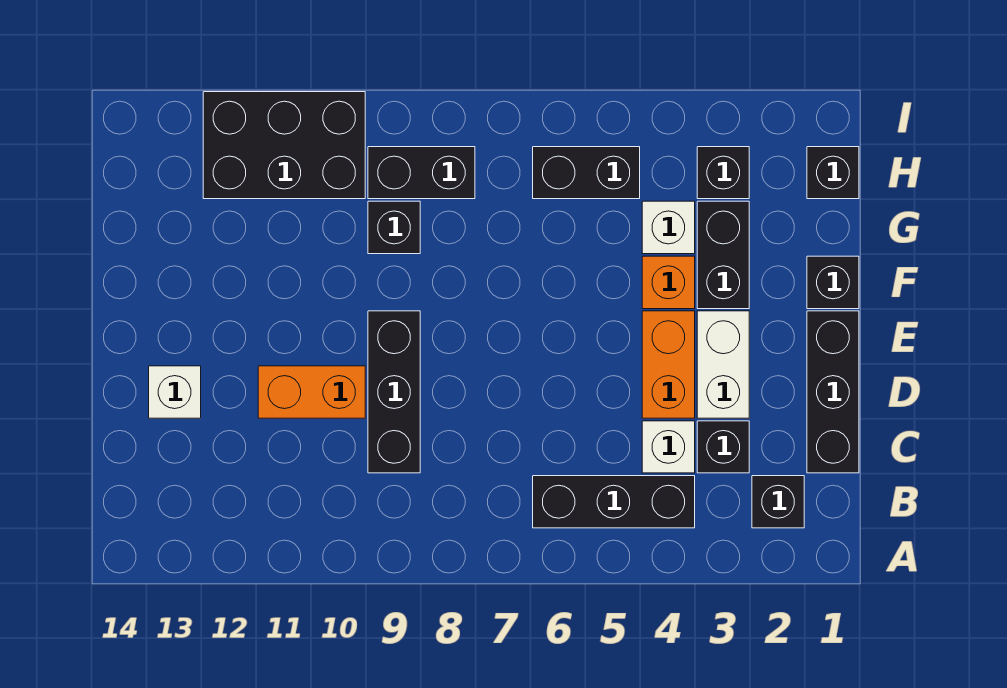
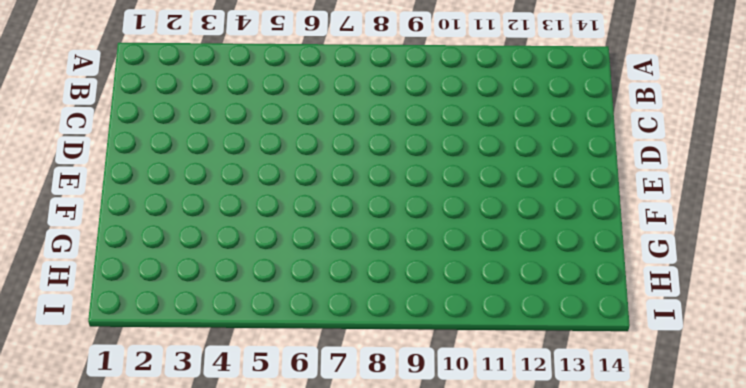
none -> black 1x1 brick [752,476,804,528]
none -> black 1x3 brick [533,476,695,528]
none -> black 1x3 brick [807,311,859,473]

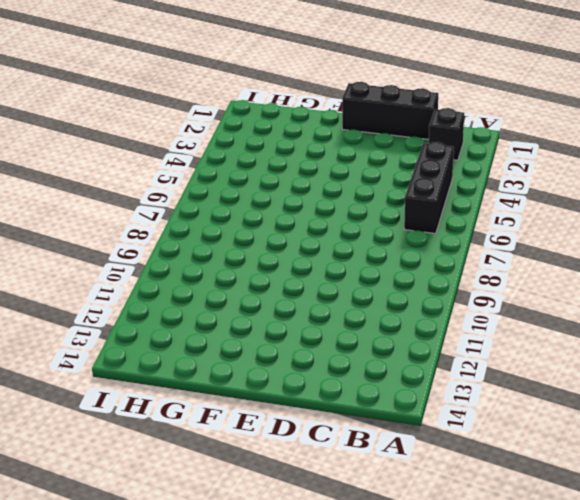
none -> black 1x1 brick [697,421,749,473]
none -> white 1x1 brick [642,421,695,473]
none -> black 1x3 brick [368,311,420,473]

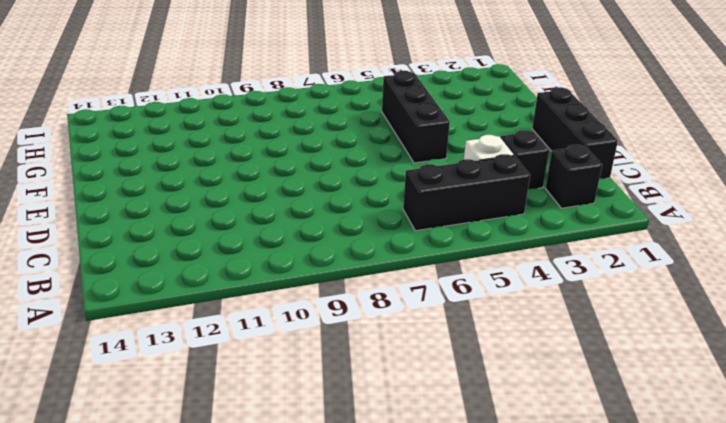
black 1x3 brick [382,71,450,163] -> black 1x3 brick moved to [368,311,420,473]
none -> white 1x2 brick [697,311,749,418]
none -> orange 1x2 brick [642,311,695,418]
none -> orange 1x2 brick [258,366,365,418]

